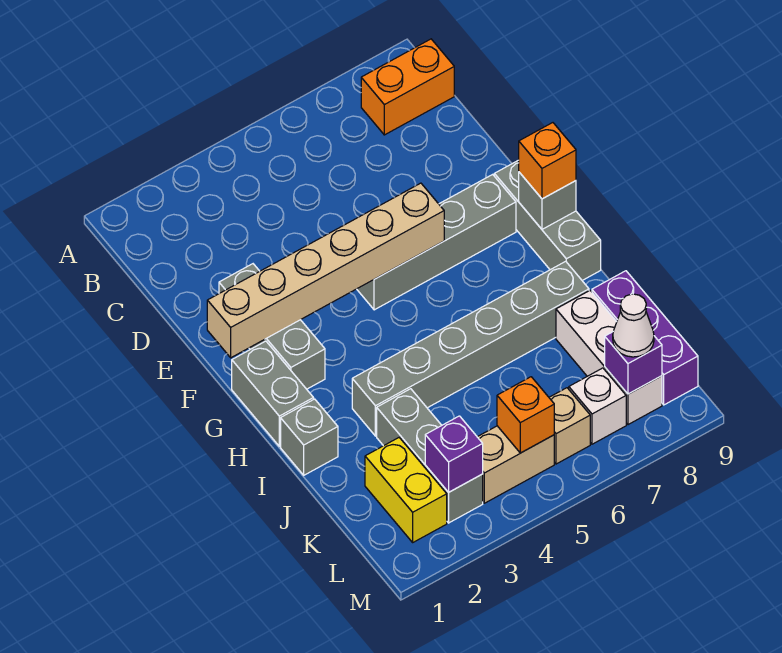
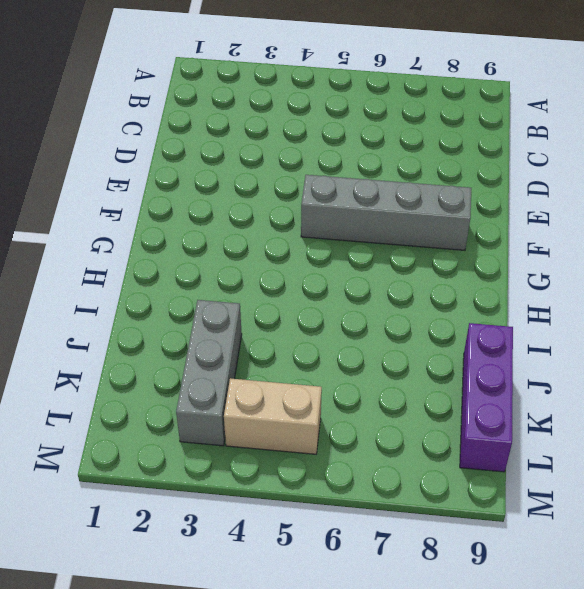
none -> orange 1x2 brick [361,39,454,135]
none -> grey 1x3 brick [219,264,325,389]
none -> grey 1x3 brick [494,160,601,280]

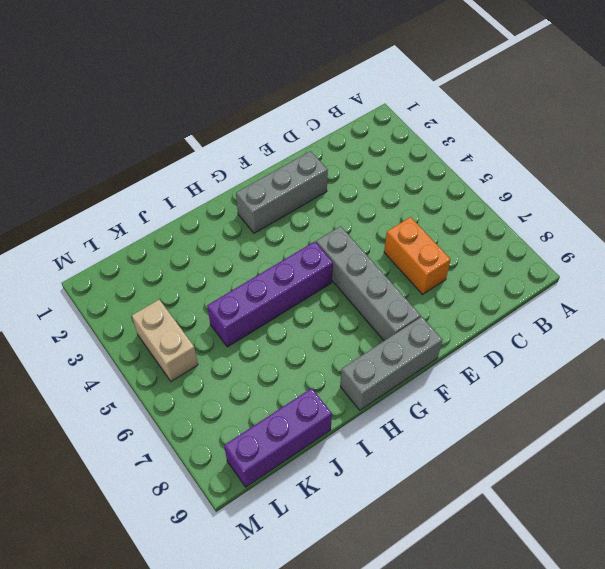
orange 1x2 brick [384,217,451,294] -> orange 1x2 brick moved to [361,39,454,135]
purple 1x4 brick [207,242,333,347] -> grey 1x6 brick [352,261,589,436]
none -> grey 1x2 brick [232,341,314,446]
none -> grey 1x1 brick [281,399,338,475]
none -> grey 1x3 brick [377,389,483,523]

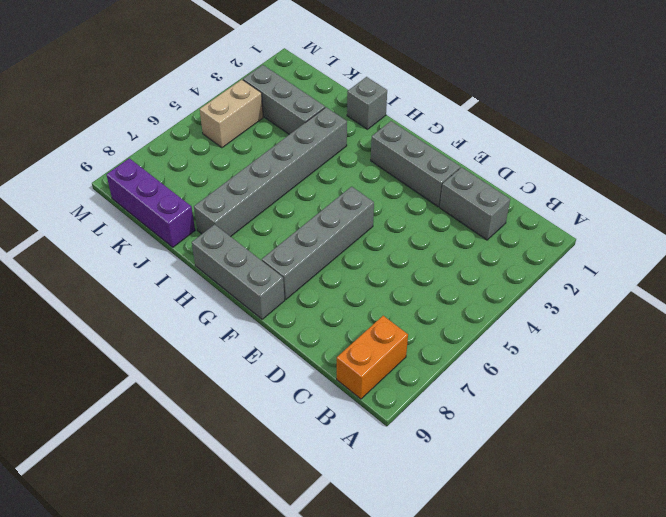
grey 1x2 brick [440,167,510,240] -> grey 1x2 brick moved to [232,341,314,446]
none -> white 1x3 brick [556,291,662,425]
none -> yellow 1x2 brick [365,438,447,542]
none -> tan 1x1 brick [549,388,590,464]

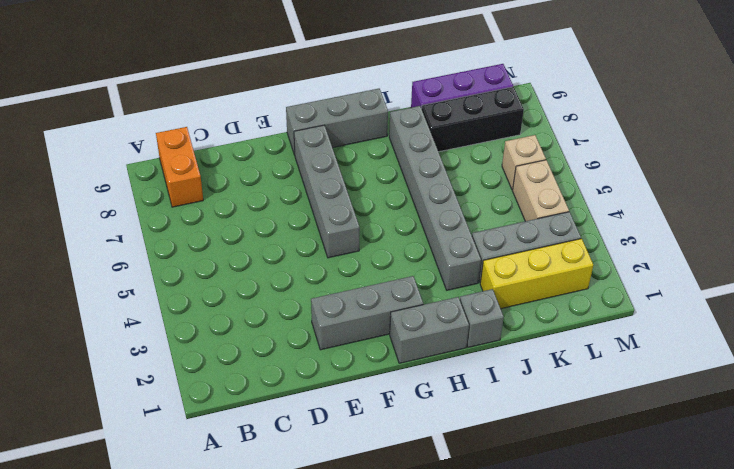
yellow 1x3 brick [480,239,593,309] -> yellow 1x2 brick [365,438,447,542]
black 1x3 brick [422,87,524,152] -> white 1x3 brick [556,291,662,425]
none -> white 1x1 brick [569,368,626,444]
none -> tan 1x6 brick [207,183,444,358]
none -> grey 1x1 brick [519,172,576,229]

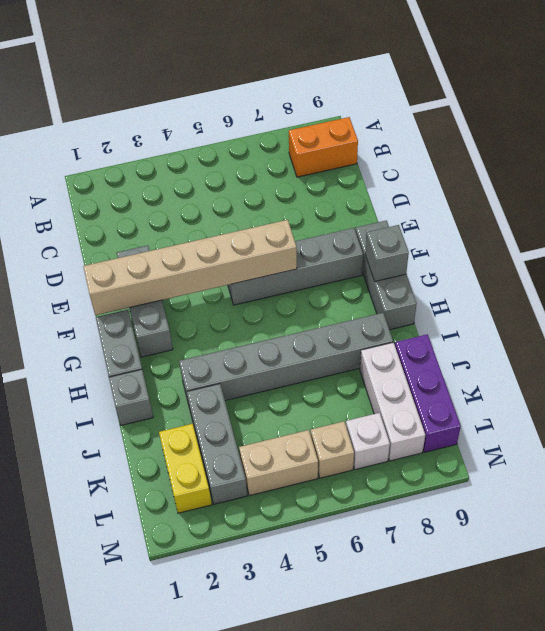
none -> purple 1x1 brick [425,416,483,492]
none -> orange 1x1 brick [497,377,554,453]
none -> purple 1x1 brick [605,332,662,394]

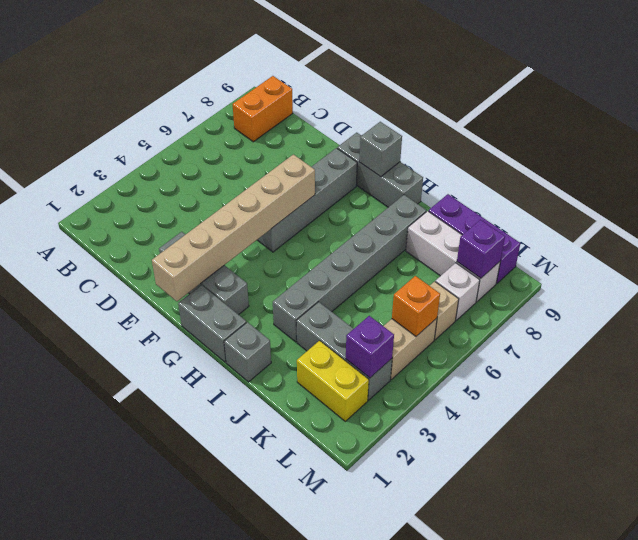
none -> orange 1x1 brick [519,123,576,199]
none -> white 1x1 cone [613,294,654,357]

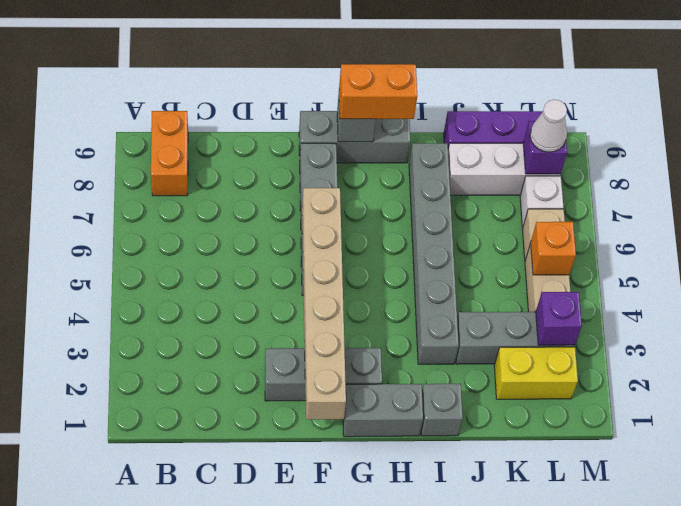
orange 1x2 brick [339,64,417,119] -> orange 1x1 brick [519,123,576,199]

